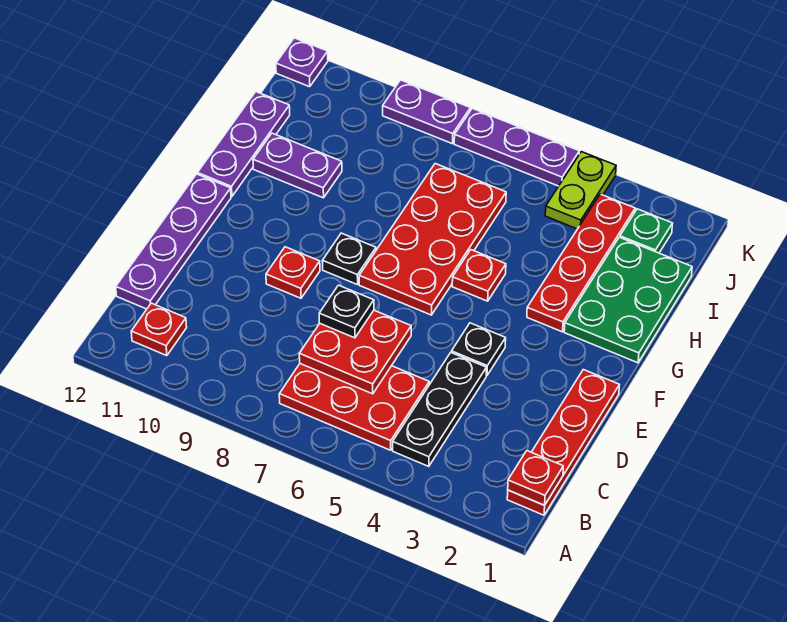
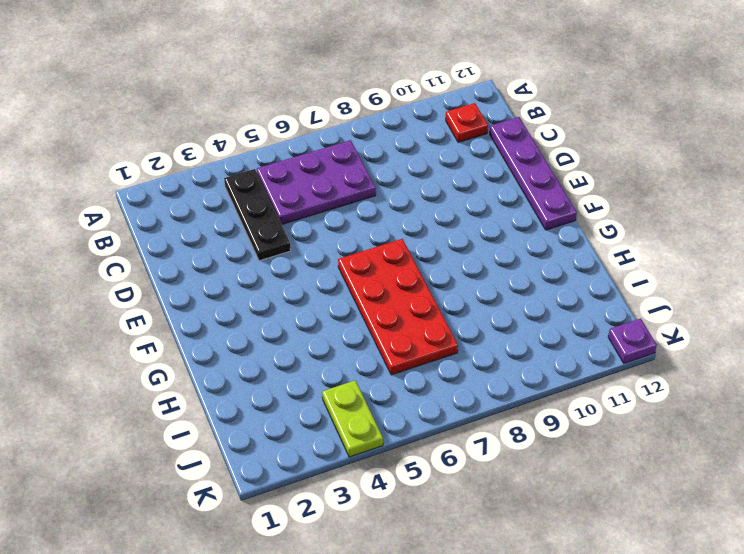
purple 2x3 plate [257,140,376,224] -> red 2x3 plate [279,364,429,450]
none -> red 1x4 plate [507,370,619,515]
none -> black 1x1 plate [451,323,506,375]
none -> red 1x1 plate [266,247,320,298]

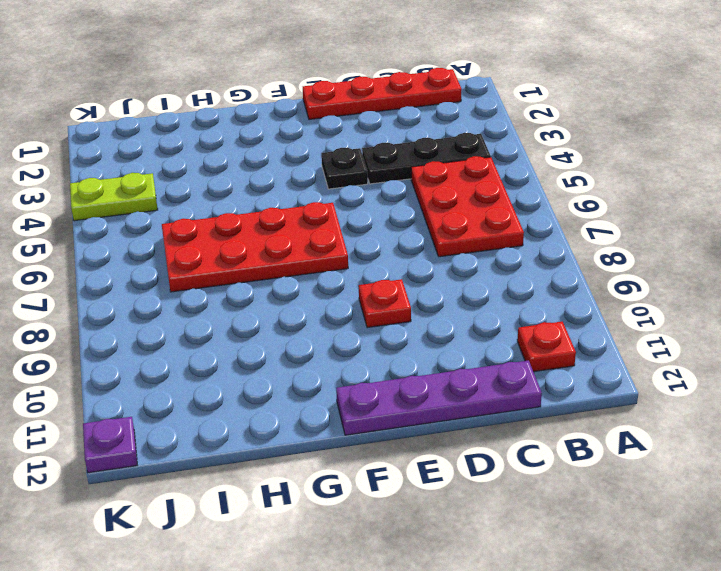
none -> black 1x1 plate [322,233,376,285]
none -> green 2x3 plate [564,237,692,363]
none -> red 1x4 plate [527,194,635,332]

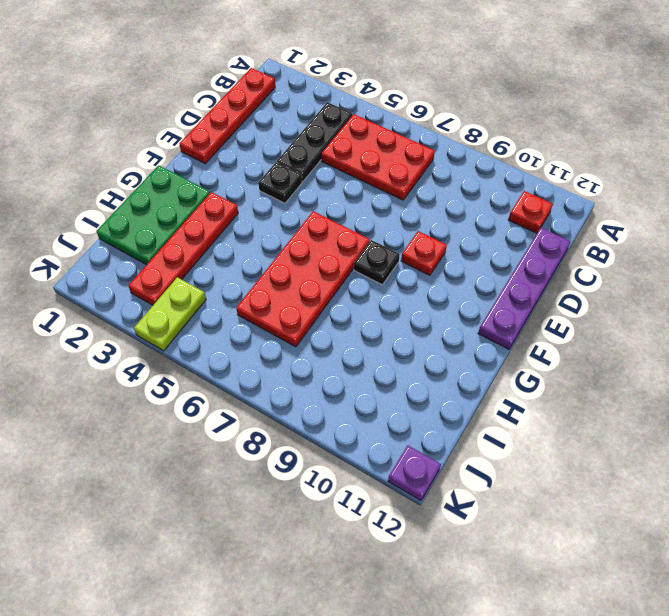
none -> red 1x1 plate [452,250,506,301]
none -> purple 1x3 plate [198,92,290,196]
none -> purple 1x2 plate [253,133,342,198]

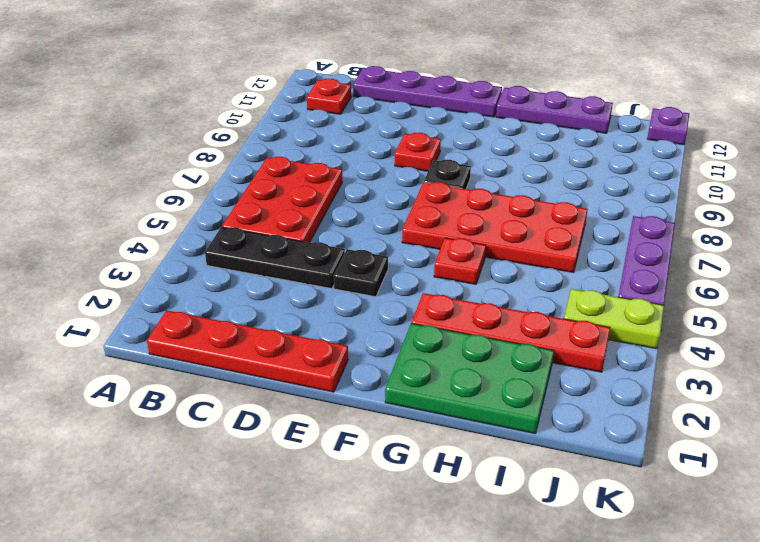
none -> purple 1x2 plate [253,133,342,198]
none -> green 1x1 plate [620,209,673,253]
none -> purple 1x2 plate [383,80,470,144]

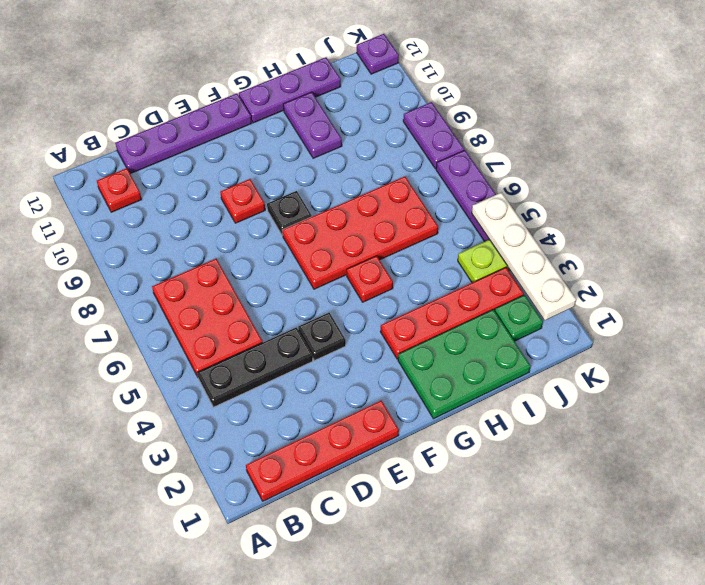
white 1x4 plate [472,193,576,320] -> none
none -> red 1x1 plate [508,451,563,505]
none -> red 2x2 plate [299,310,411,394]
none -> black 1x1 plate [319,285,374,338]

